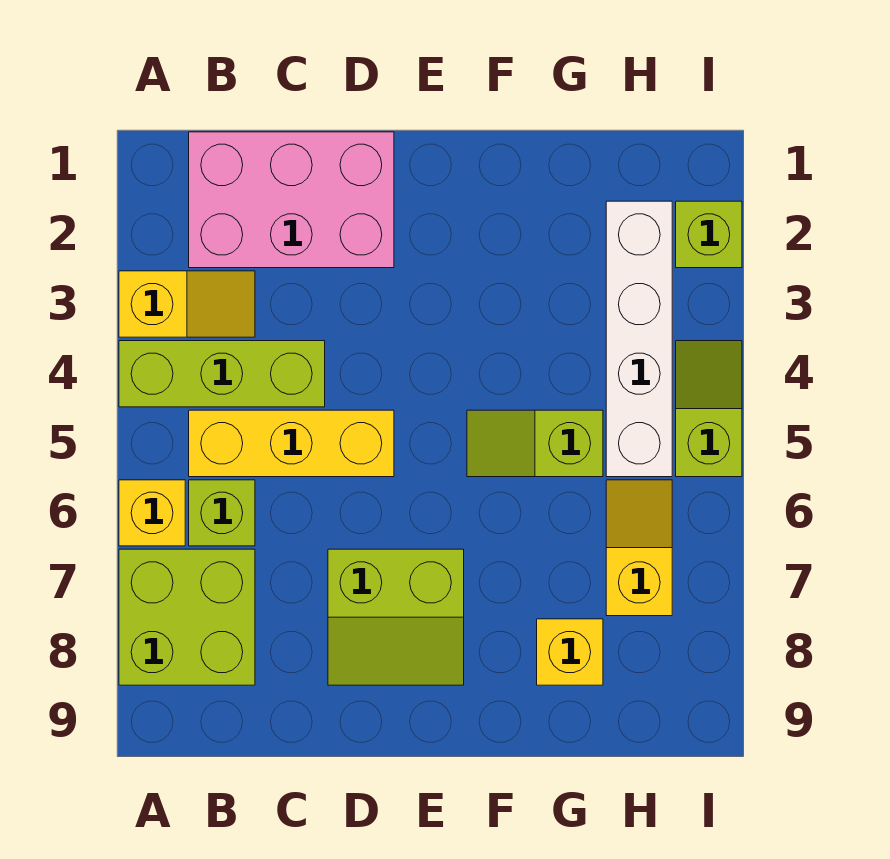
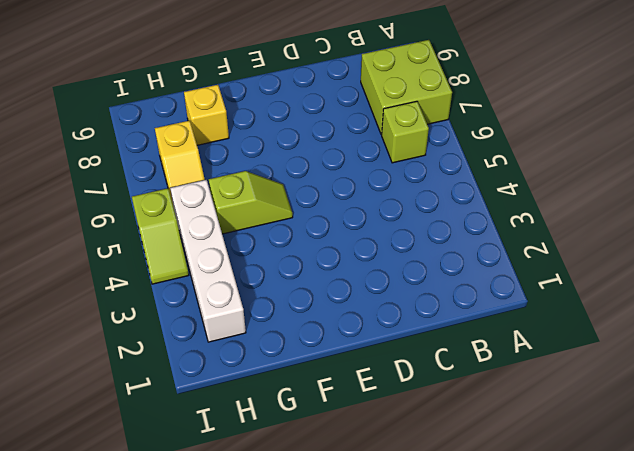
none -> yellow 1x2 slope [119,271,255,337]
none -> lime 1x3 brick [119,341,325,407]
none -> yellow 1x1 brick [119,480,185,546]

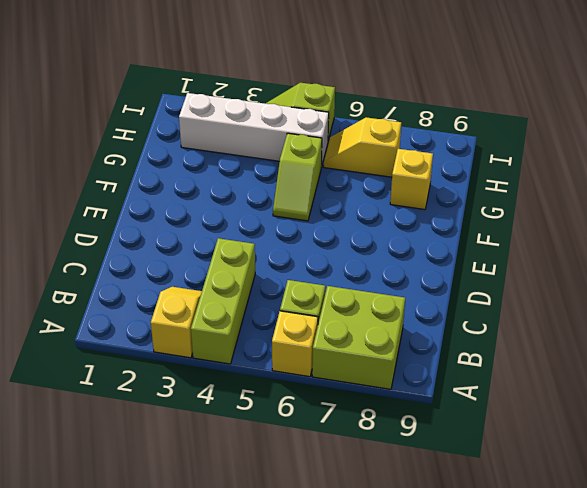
none -> pink 2x3 brick [189,132,394,268]
none -> yellow 1x3 brick [189,410,394,477]
none -> lime 2x2 slope [328,549,464,685]

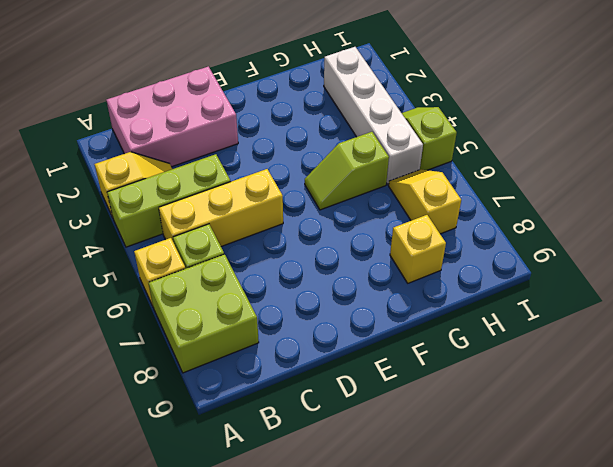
none -> lime 2x2 slope [328,549,464,685]
none -> lime 1x1 brick [676,201,742,268]

